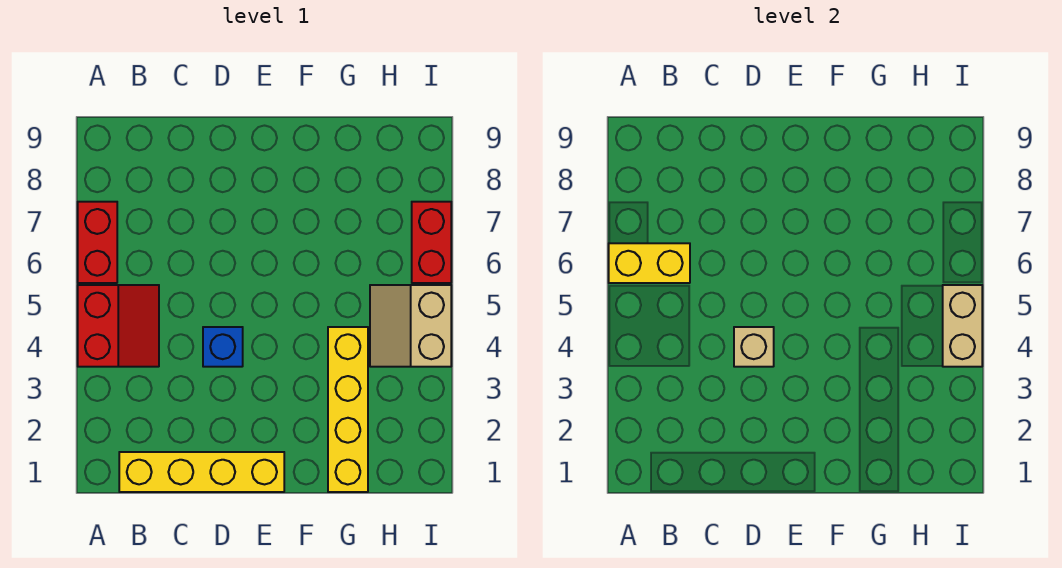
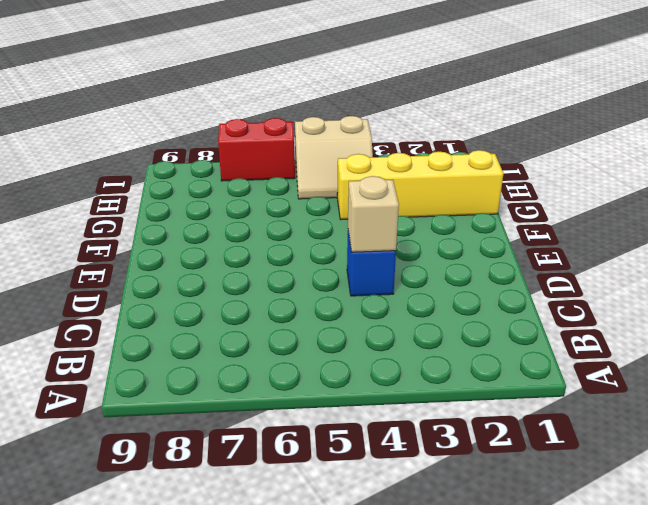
none -> red 2x2 slope [78,285,159,367]
none -> red 1x2 brick [78,202,117,283]

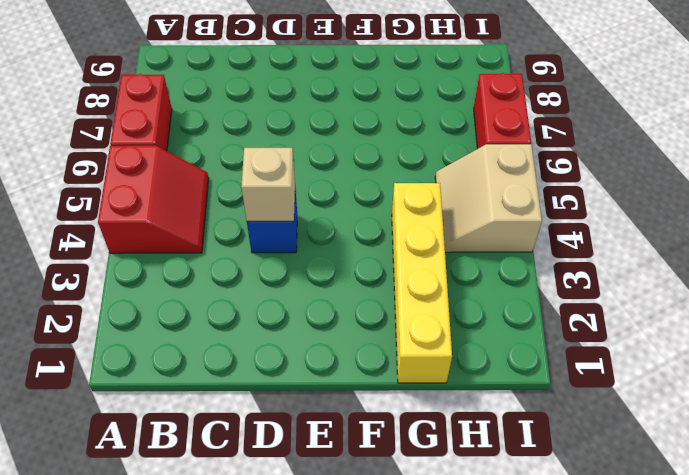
none -> yellow 1x4 brick [119,452,284,492]
none -> yellow 1x2 brick [609,243,690,283]

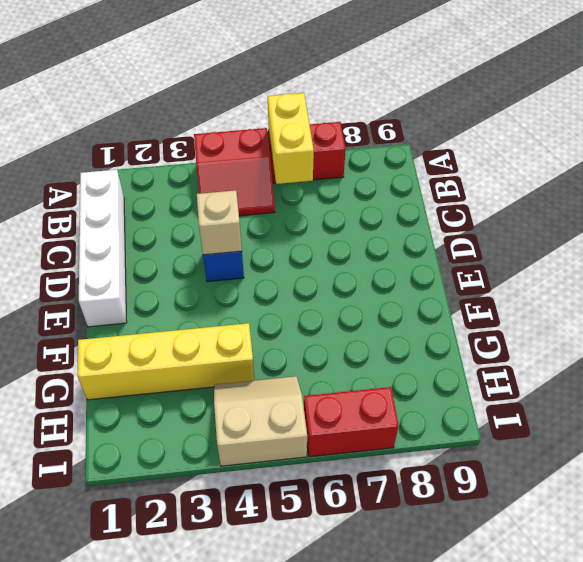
white 1x4 brick [79,170,127,327] -> yellow 1x4 brick [119,452,284,492]
none -> tan 1x2 brick [943,285,982,367]

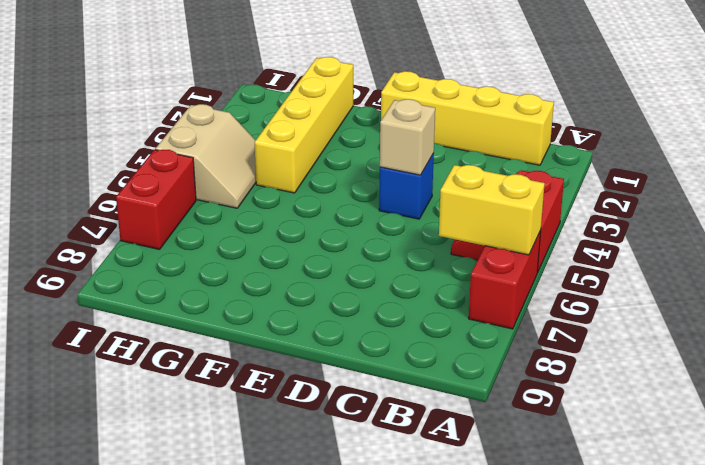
none -> tan 1x2 brick [943,285,982,367]

